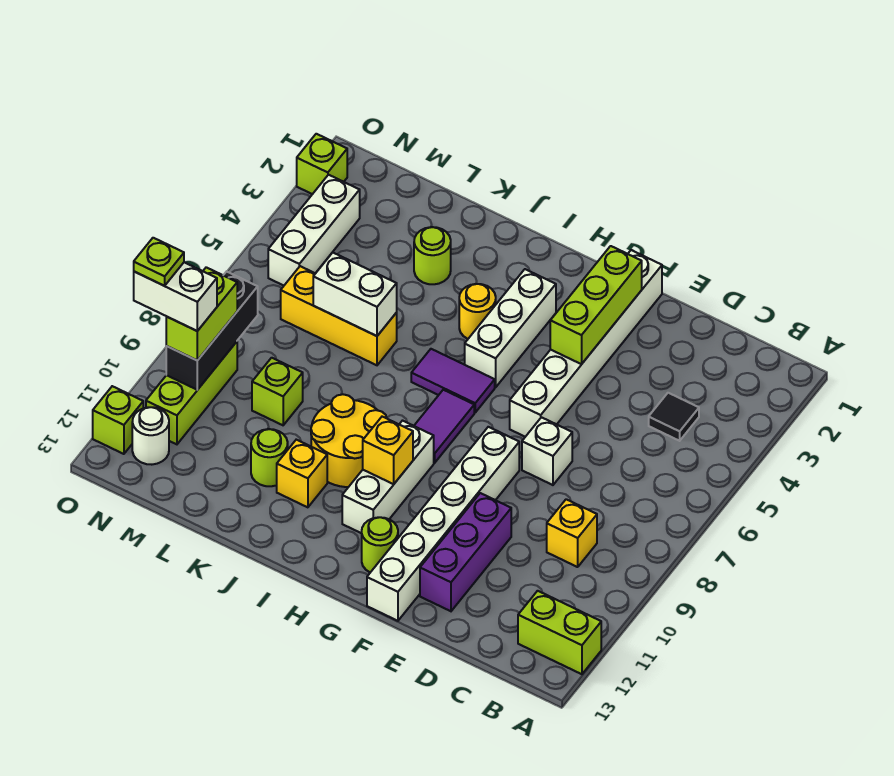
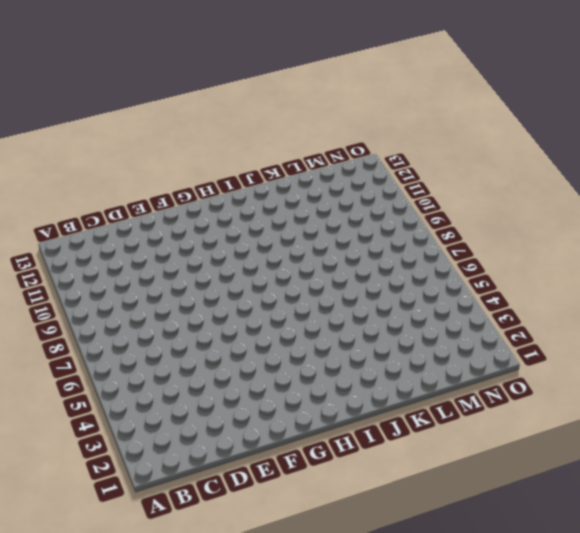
none -> lime 1x2 brick [518,591,601,674]
none -> black 1x1 tile [649,393,699,441]
none -> yellow 1x1 brick [547,499,597,567]
none -> white 1x1 brick [522,417,572,485]

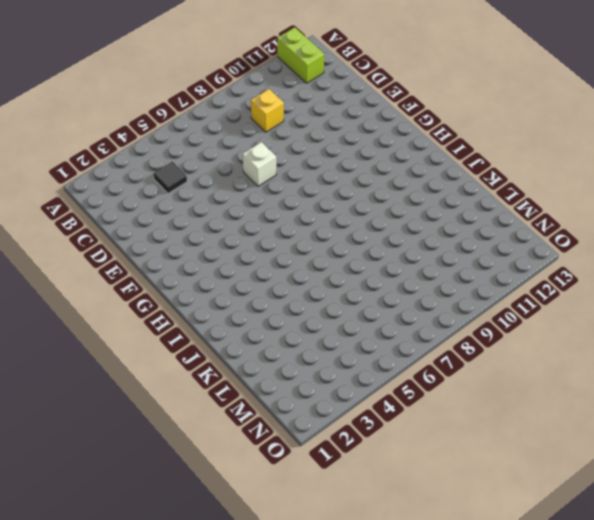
none -> purple 1x3 brick [420,493,511,611]
none -> white 1x6 brick [510,250,662,437]
none -> white 1x6 brick [367,427,519,621]
none -> lime 1x1 round brick [362,517,398,572]

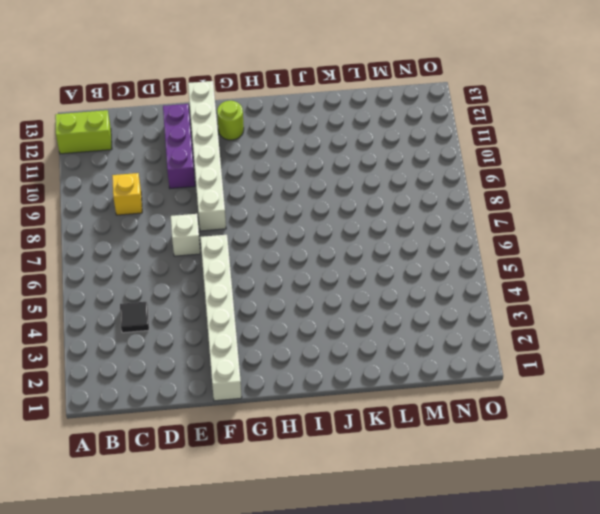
none -> white 1x3 brick [465,269,556,387]
none -> purple 1x2 tile [411,349,495,412]
none -> purple 1x2 tile [414,390,474,463]
none -> white 1x3 brick [342,421,434,533]

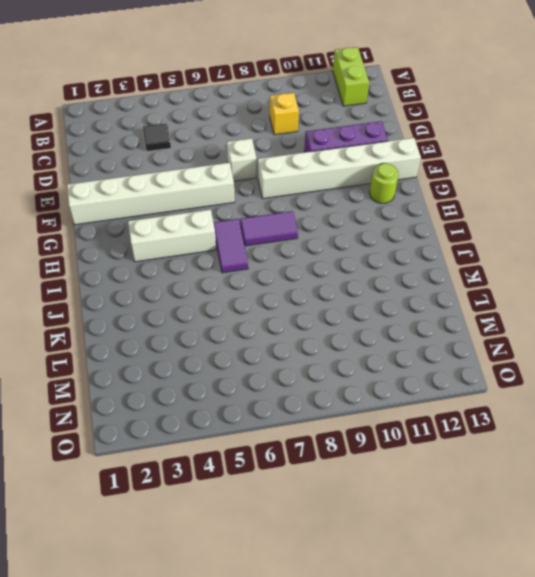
none -> white 1x3 brick [342,421,434,533]
none -> yellow 1x1 round brick [459,284,496,339]
none -> yellow 2x2 round brick [311,394,387,487]
none -> yellow 1x1 brick [277,440,327,507]

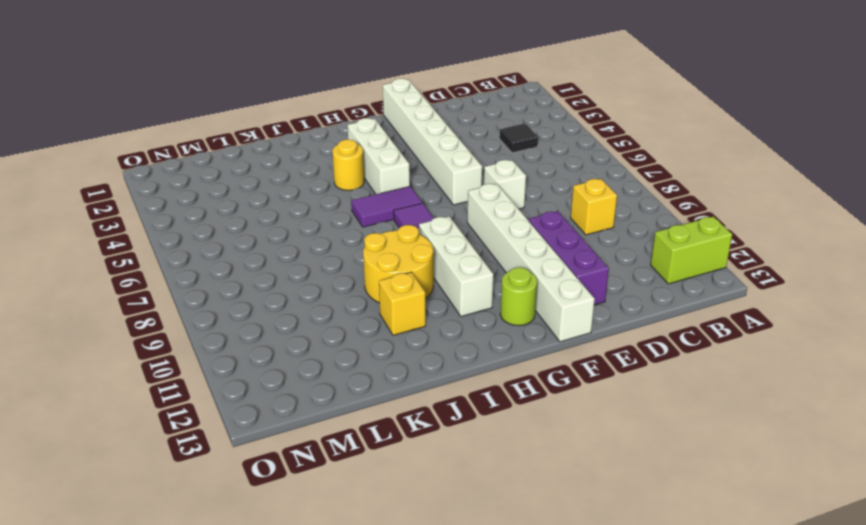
none -> lime 1x1 round brick [414,227,451,284]
none -> yellow 1x3 brick [281,266,397,365]
none -> lime 1x1 round brick [251,429,288,486]
none -> lime 1x1 brick [252,358,303,425]

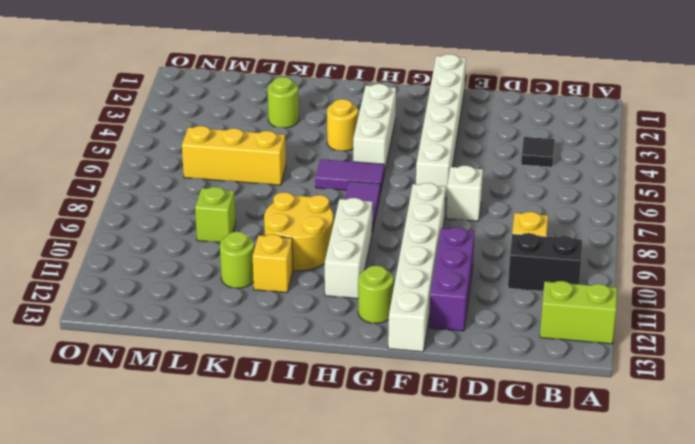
black 1x2 brick [508,233,582,291] -> none
none -> white 1x3 brick [268,175,360,286]
none -> lime 1x3 brick [146,342,237,444]
none -> white 1x1 round brick [132,407,169,465]
none -> lime 1x1 brick [297,134,347,194]

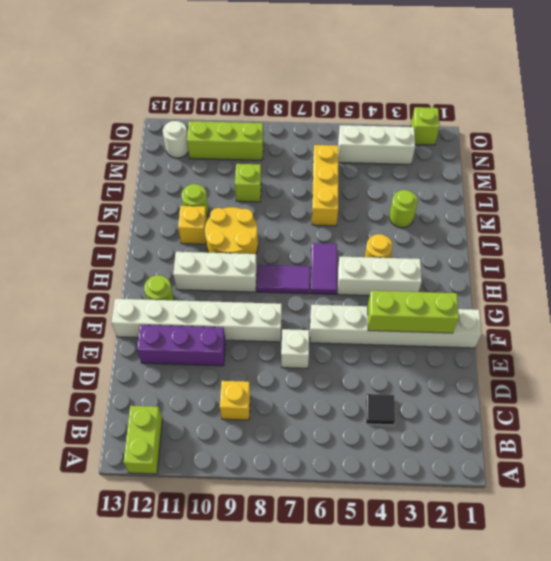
none -> lime 1x1 brick [93,386,143,454]
none -> yellow 1x1 brick [363,417,413,484]
none -> white 1x2 brick [313,253,397,336]
none -> black 1x3 brick [166,272,258,390]

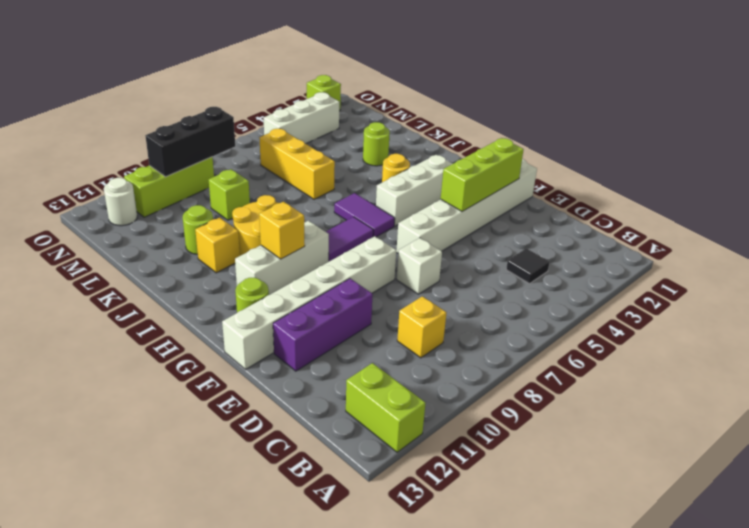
none -> lime 1x1 brick [93,386,143,454]
none -> white 1x2 brick [313,253,397,336]
none -> lime 1x2 brick [166,267,237,360]
none -> white 1x2 brick [134,262,217,331]

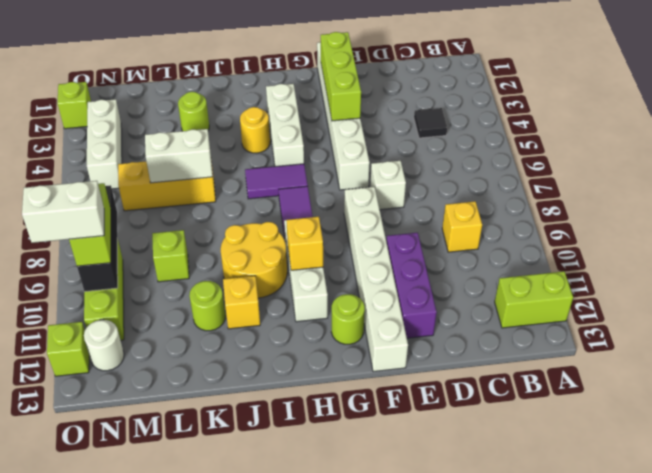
none -> lime 1x1 plate [134,238,184,286]

